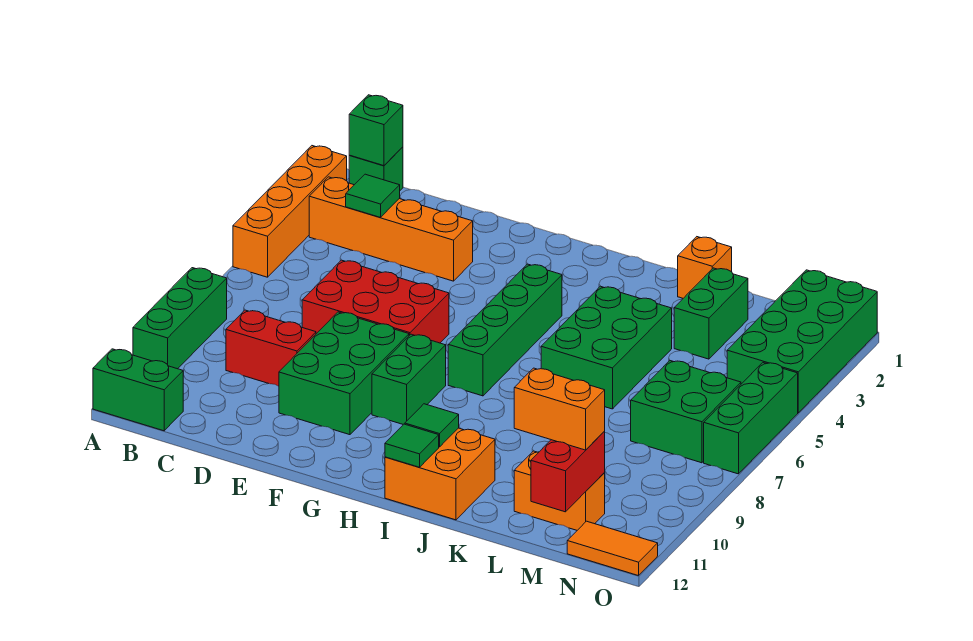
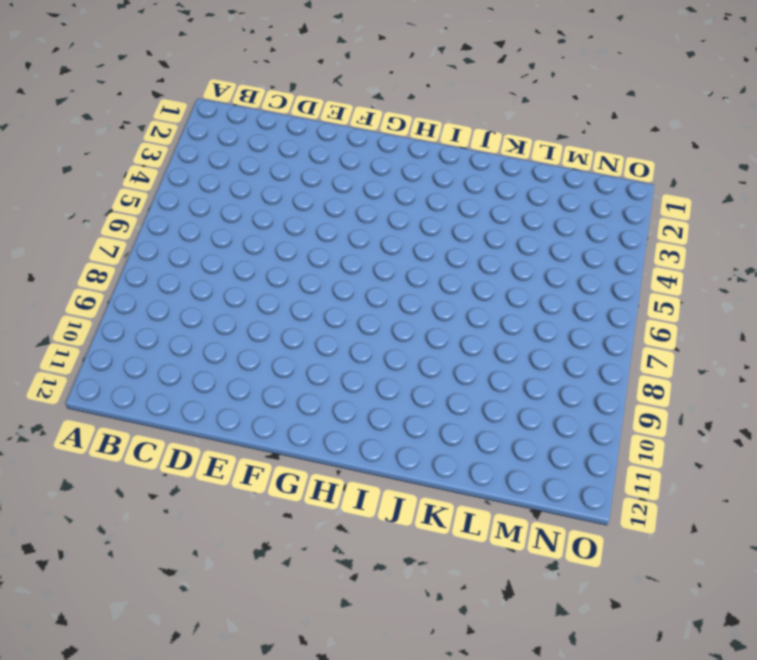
none -> orange 1x4 brick [233,146,347,277]
none -> green 1x3 brick [133,268,227,369]
none -> green 1x2 brick [93,349,183,431]

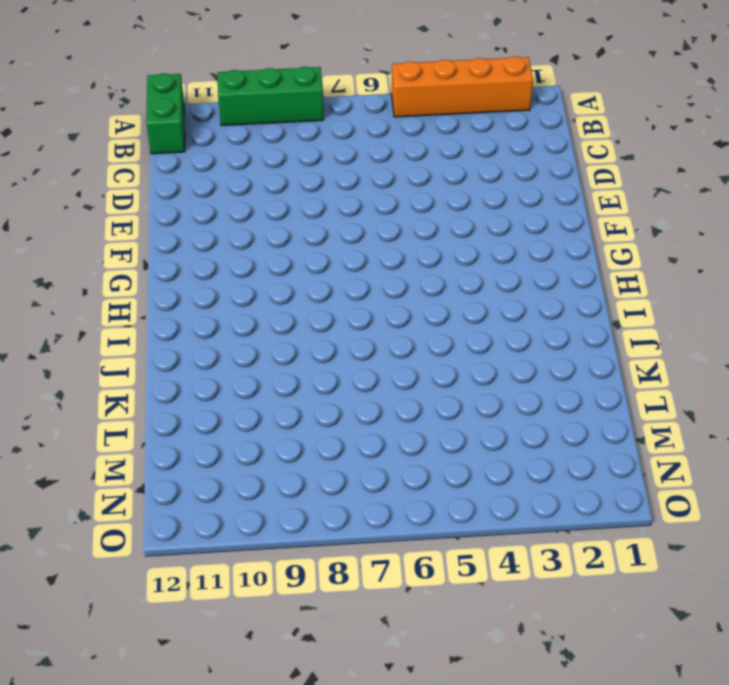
none -> green 1x1 brick [349,147,403,190]
none -> orange 1x4 brick [309,177,473,281]
none -> red 1x2 brick [226,310,316,386]

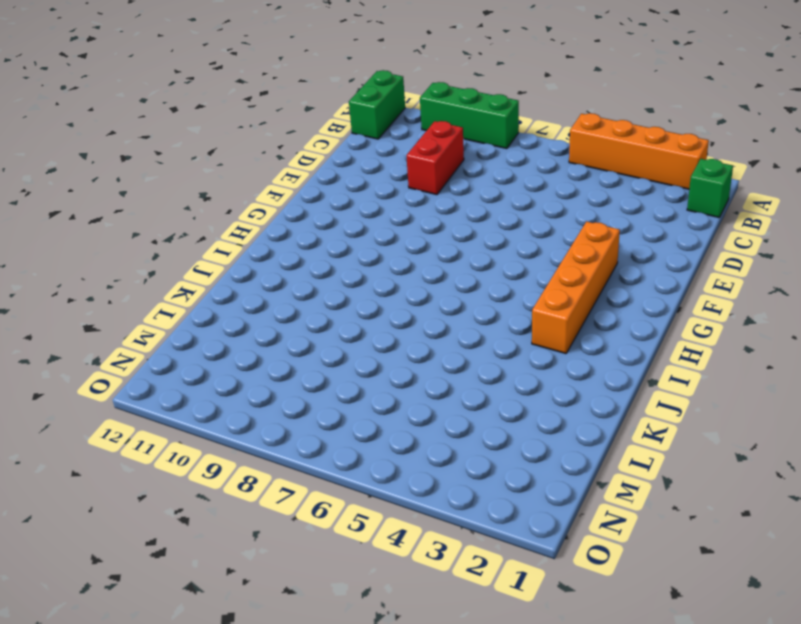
orange 1x4 brick [532,222,620,354] -> orange 1x4 brick moved to [309,177,473,281]
none -> red 2x3 brick [302,260,449,343]
none -> green 2x3 brick [279,312,409,435]
none -> green 1x2 brick [372,334,446,424]

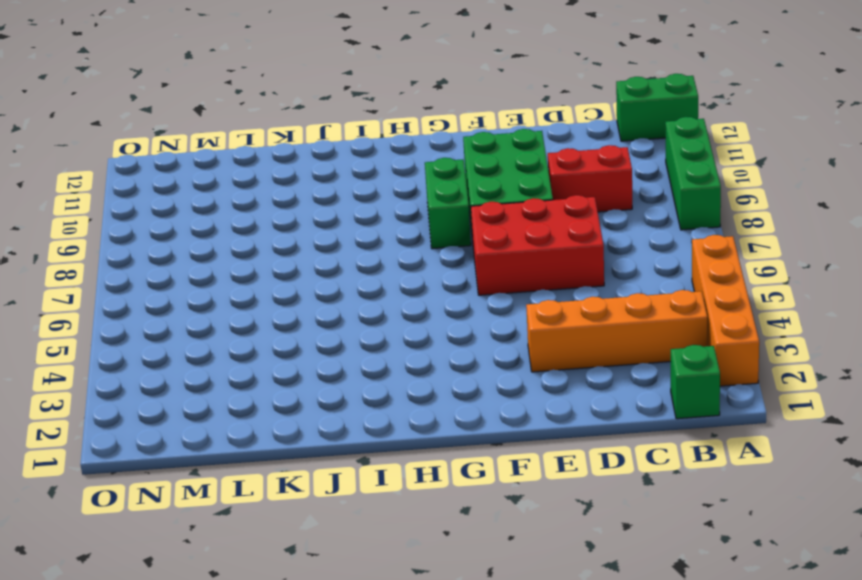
none -> green 1x4 brick [448,264,562,396]
none -> orange 2x2 brick [385,428,495,520]
none -> green 2x3 brick [541,286,672,409]

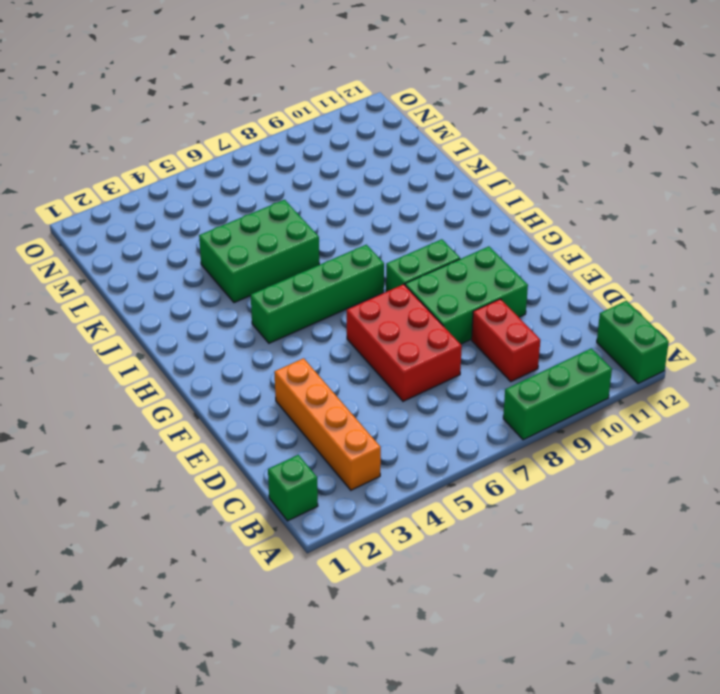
none -> orange 1x4 brick [233,146,347,277]
none -> orange 2x2 brick [385,428,495,520]
none -> orange 1x1 brick [678,237,732,298]

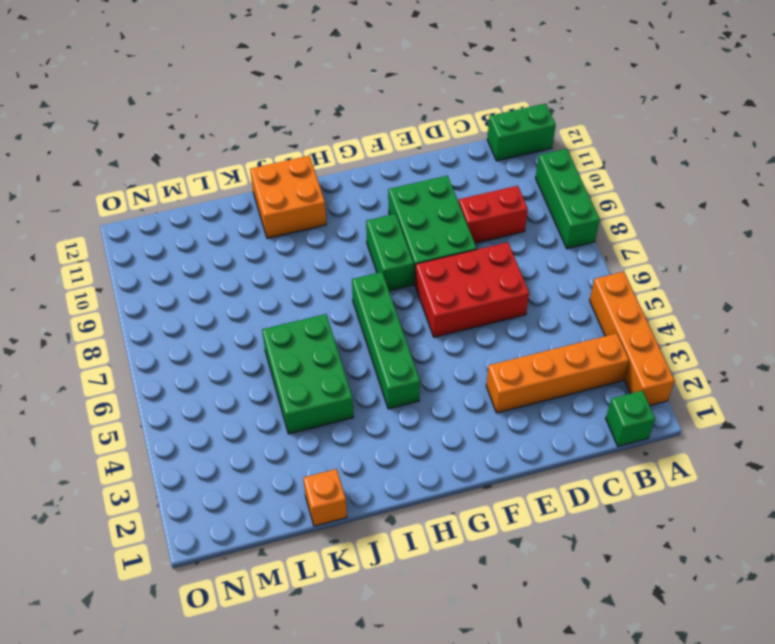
none -> green 1x2 brick [674,268,748,359]
none -> orange 1x2 brick [514,451,605,530]
none -> green 2x2 brick [631,361,741,463]

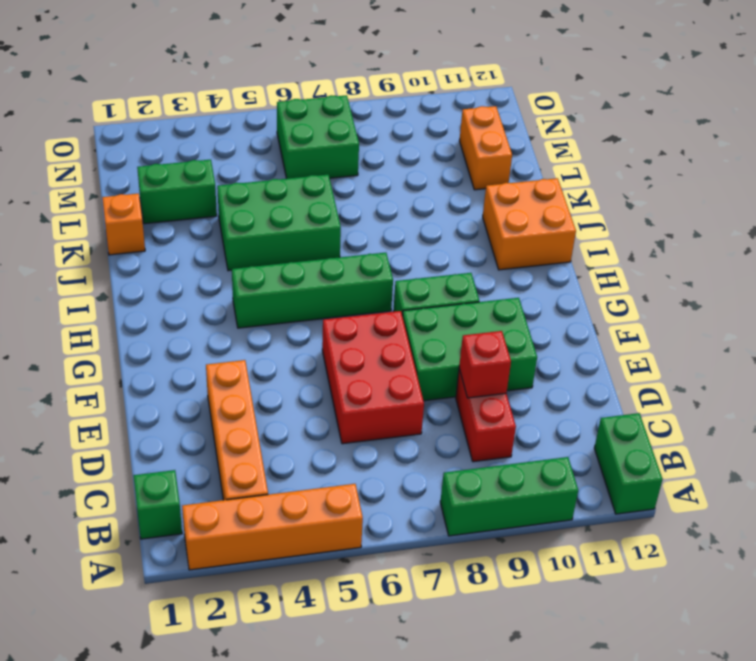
red 1x1 brick [459,331,511,398] -> none
none -> green 2x4 brick [727,270,877,413]
none -> orange 1x2 tile [567,521,658,576]
none -> green 1x3 brick [704,363,798,474]

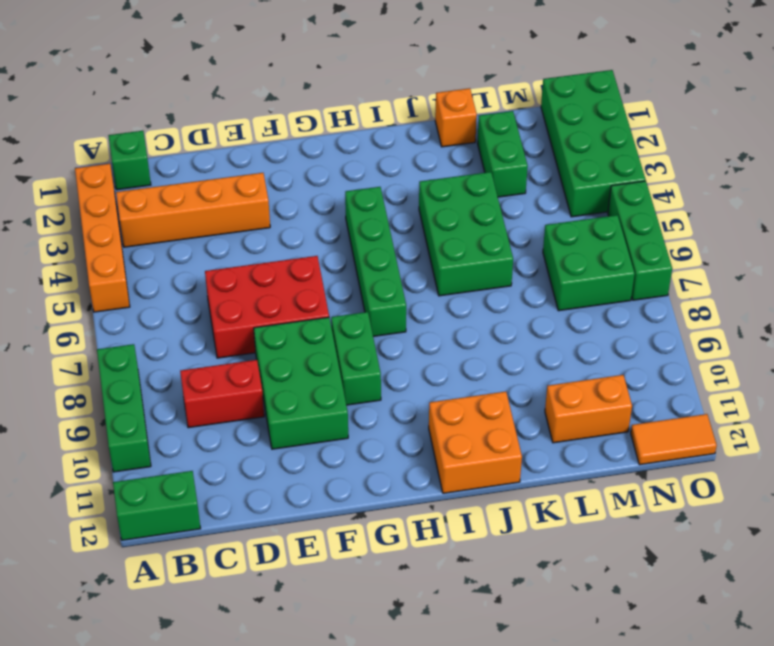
none -> green 1x1 brick [349,95,403,166]
none -> green 1x1 tile [346,174,400,217]
none -> green 1x1 tile [405,404,459,447]

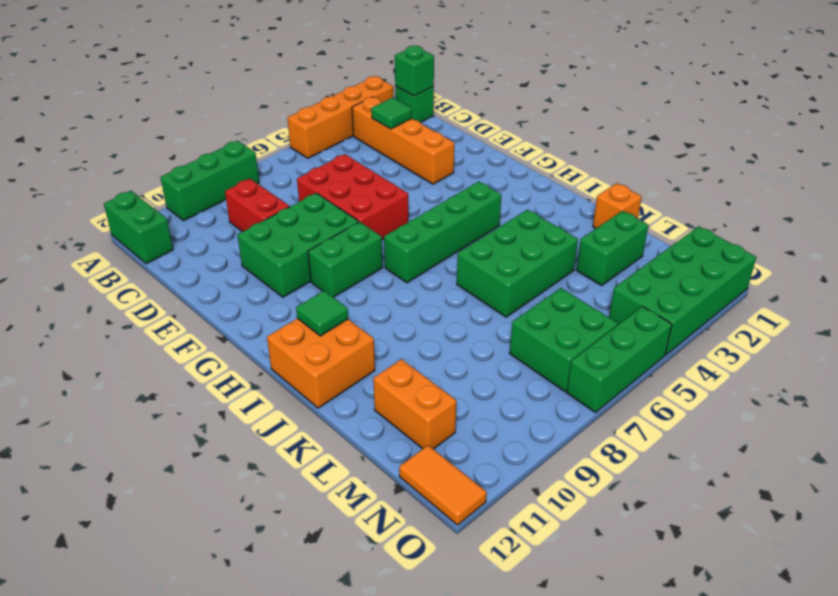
none -> green 1x1 tile [385,424,439,467]
none -> red 1x2 brick [531,432,605,512]
none -> orange 1x2 brick [514,368,605,450]

